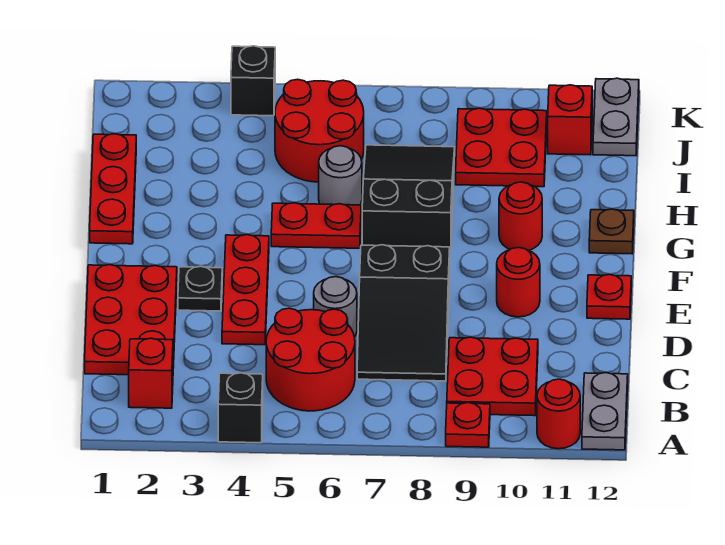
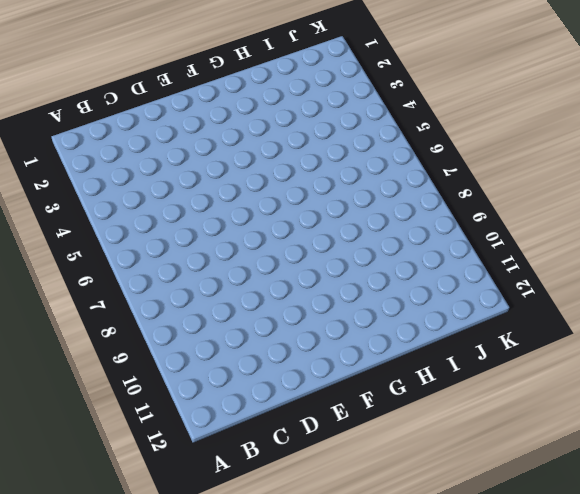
none -> black 1x1 brick [218,373,263,443]
none -> red 1x1 plate [446,403,490,447]
none -> red 1x1 round brick [537,379,580,449]

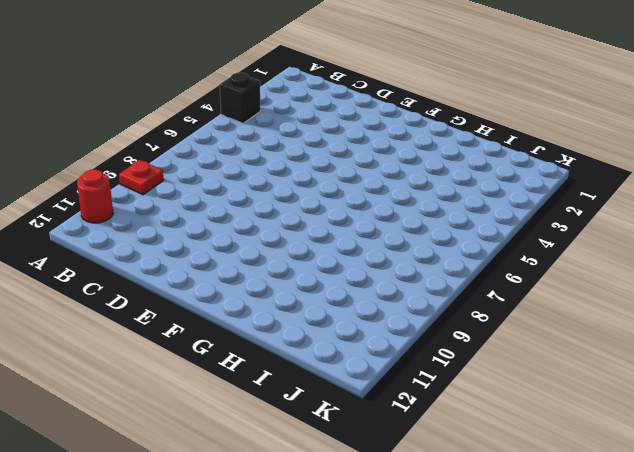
none -> grey 1x2 plate [582,373,628,450]
none -> red 1x1 brick [129,338,173,408]
none -> red 2x2 round brick [266,308,355,411]

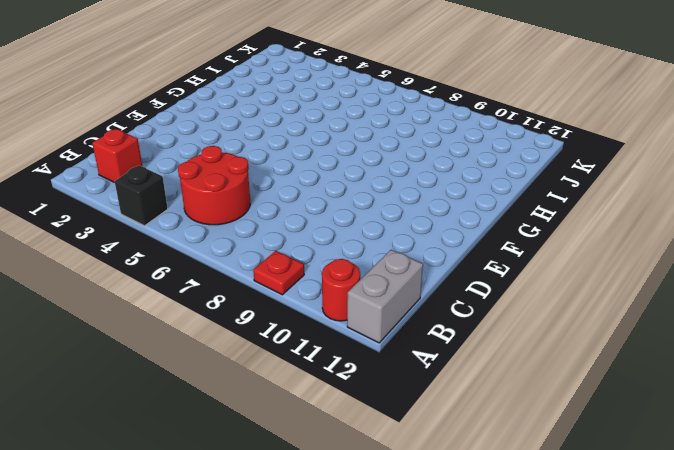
grey 1x2 brick [347,250,423,343] -> grey 1x2 plate [582,373,628,450]
none -> red 2x2 plate [447,337,538,416]
none -> red 2x3 plate [85,265,177,375]
none -> black 2x3 slope [357,245,450,381]

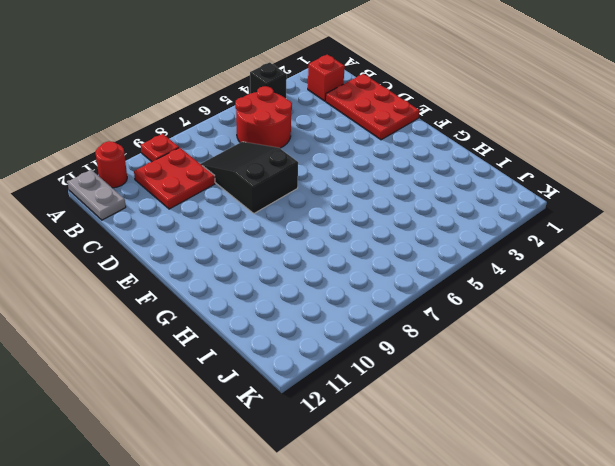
none -> red 1x3 plate [222,235,269,345]
none -> grey 1x1 round brick [314,277,357,337]
none -> black 1x1 plate [178,266,222,311]

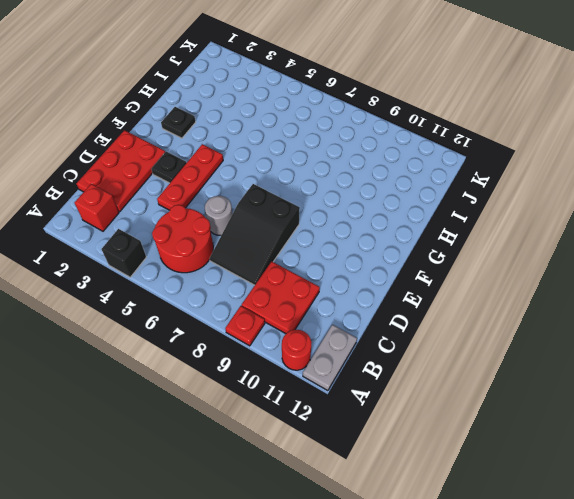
black 1x1 plate [161,107,195,138] -> none
none -> red 1x1 round brick [497,247,540,317]
none -> red 1x1 plate [587,275,631,319]
none -> red 1x3 plate [90,134,136,244]

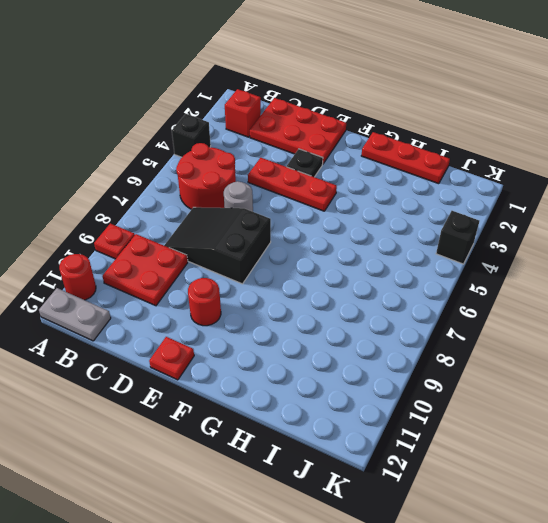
none -> red 1x2 plate [271,203,361,248]
none -> black 2x3 slope [362,145,455,250]
none -> red 1x1 round brick [499,182,542,250]

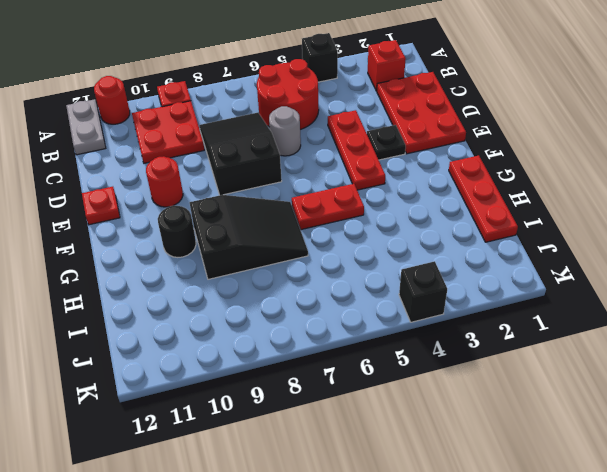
black 2x3 slope [190,195,308,279] -> black 2x3 slope turned to [362,145,455,250]
black 1x1 round brick [158,206,196,257] -> red 1x1 round brick [499,182,542,250]
none -> brown 1x1 plate [589,209,634,254]
none -> grey 1x1 round brick [319,146,362,205]
none -> red 2x2 round brick [275,79,364,182]

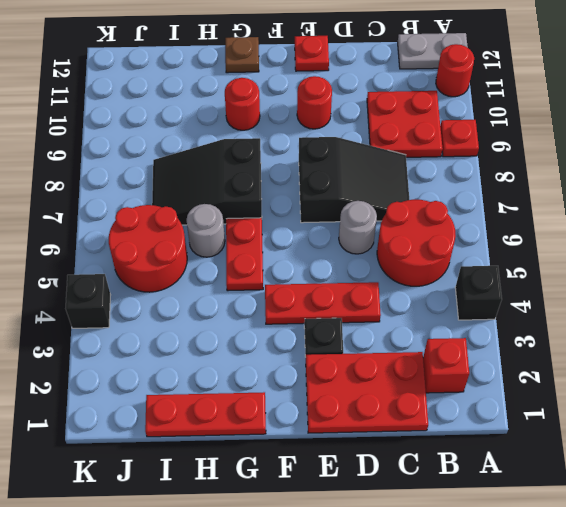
none -> red 2x2 plate [456,108,547,187]
none -> red 1x1 brick [548,85,592,155]
none -> grey 1x2 plate [593,78,639,156]

